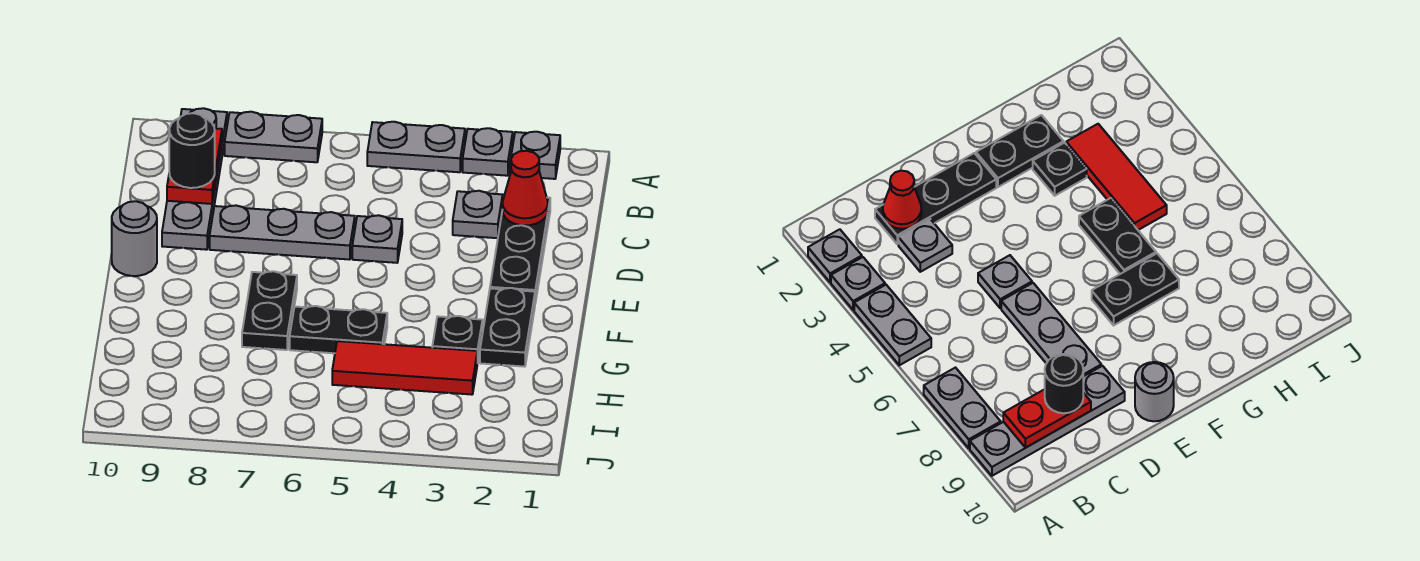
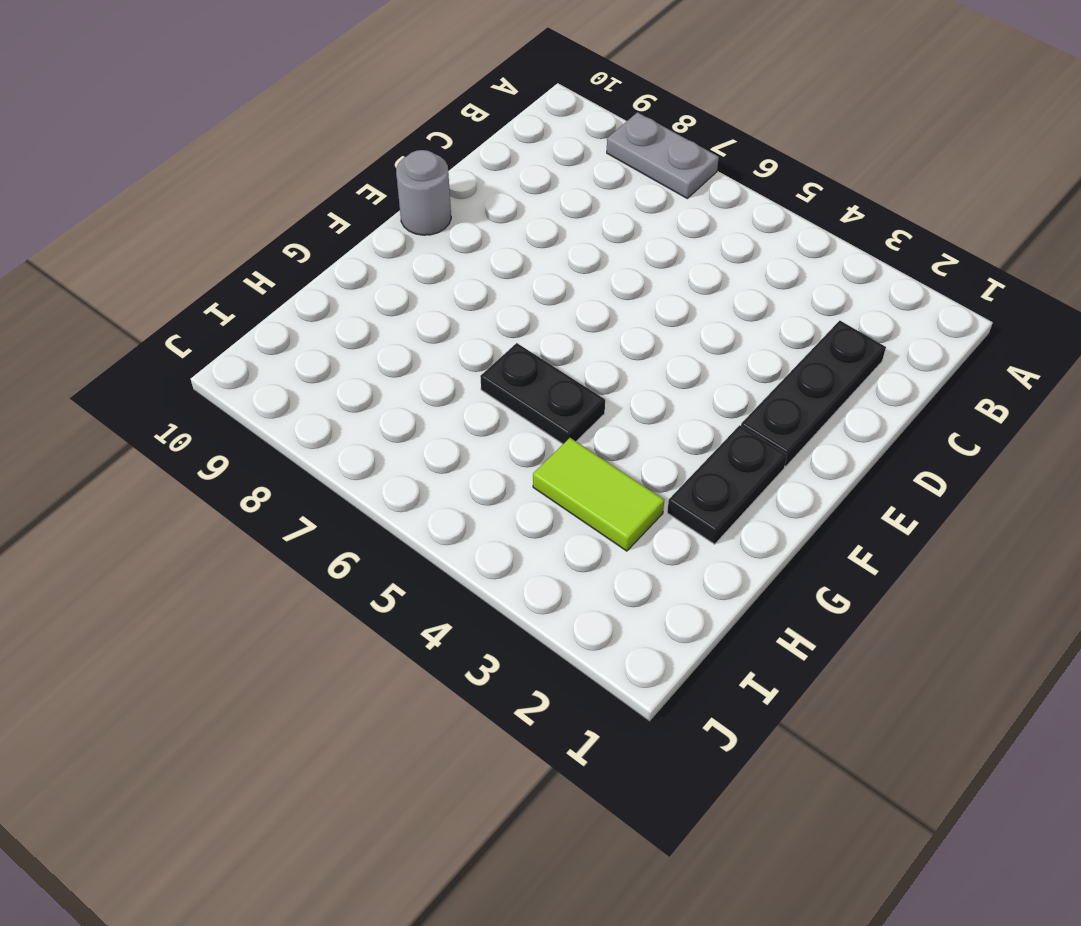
lime 1x2 tile [533,438,664,551] -> red 1x3 tile [332,341,477,395]
none -> grey 1x1 plate [510,132,560,179]
none -> grey 1x1 plate [463,128,513,176]
none -> grey 1x2 plate [367,122,465,172]

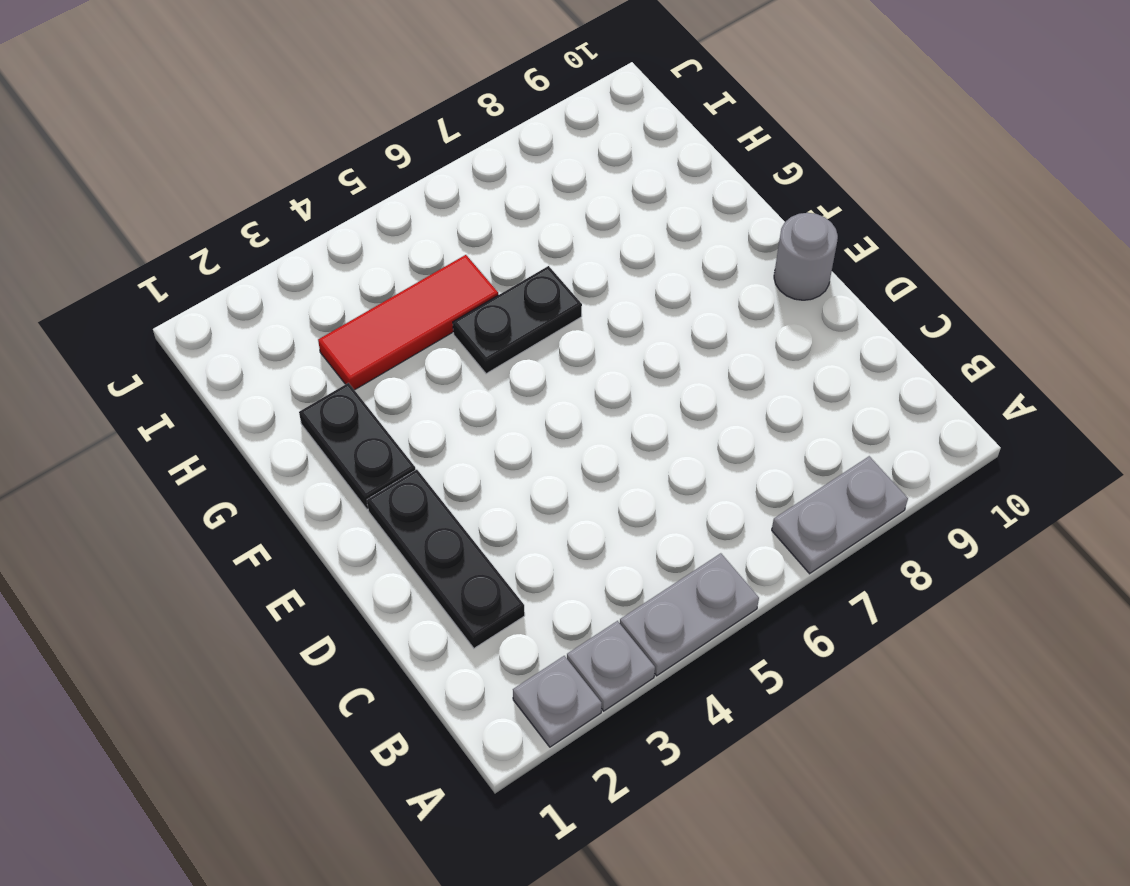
none -> grey 1x4 plate [162,108,227,250]
none -> grey 1x1 plate [453,191,503,238]
none -> grey 1x1 plate [352,215,402,263]

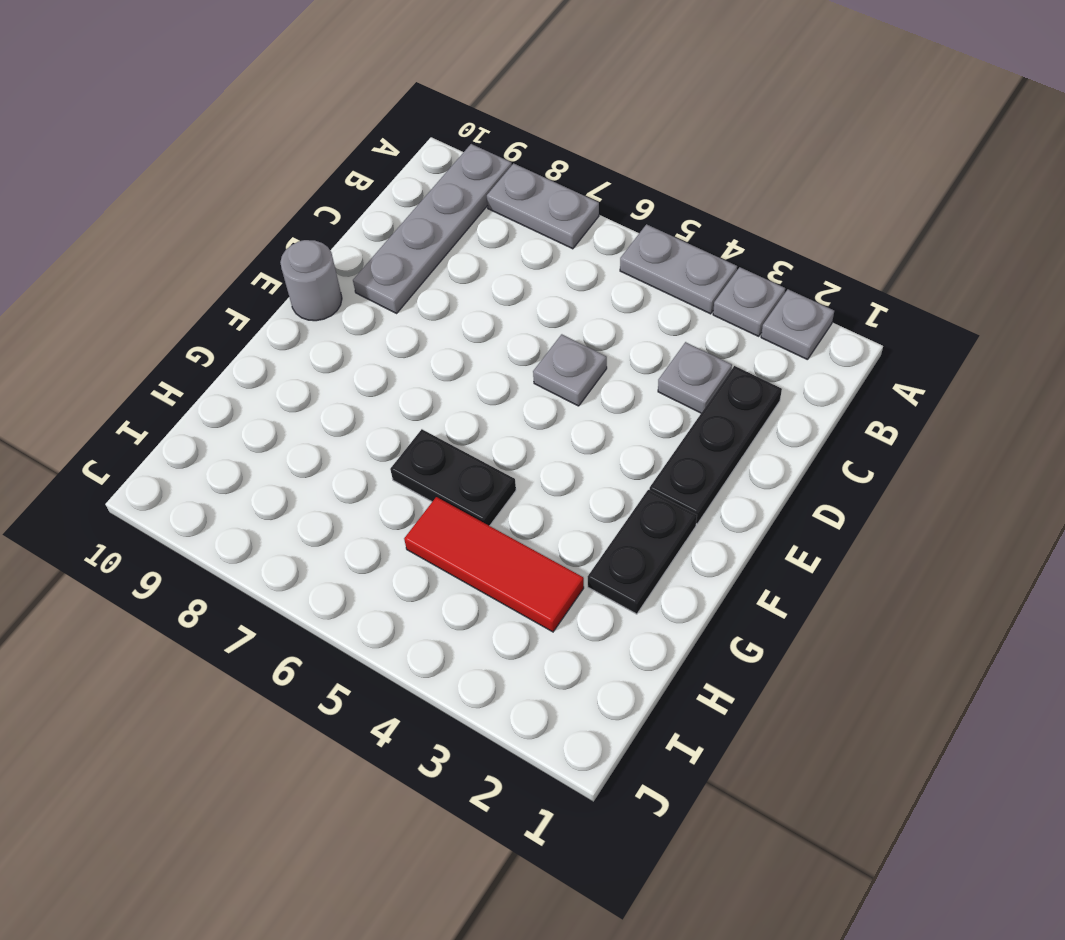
none -> grey 1x3 plate [210,206,355,260]
none -> black 1x2 plate [242,271,297,350]
none -> black 1x1 plate [432,316,483,363]

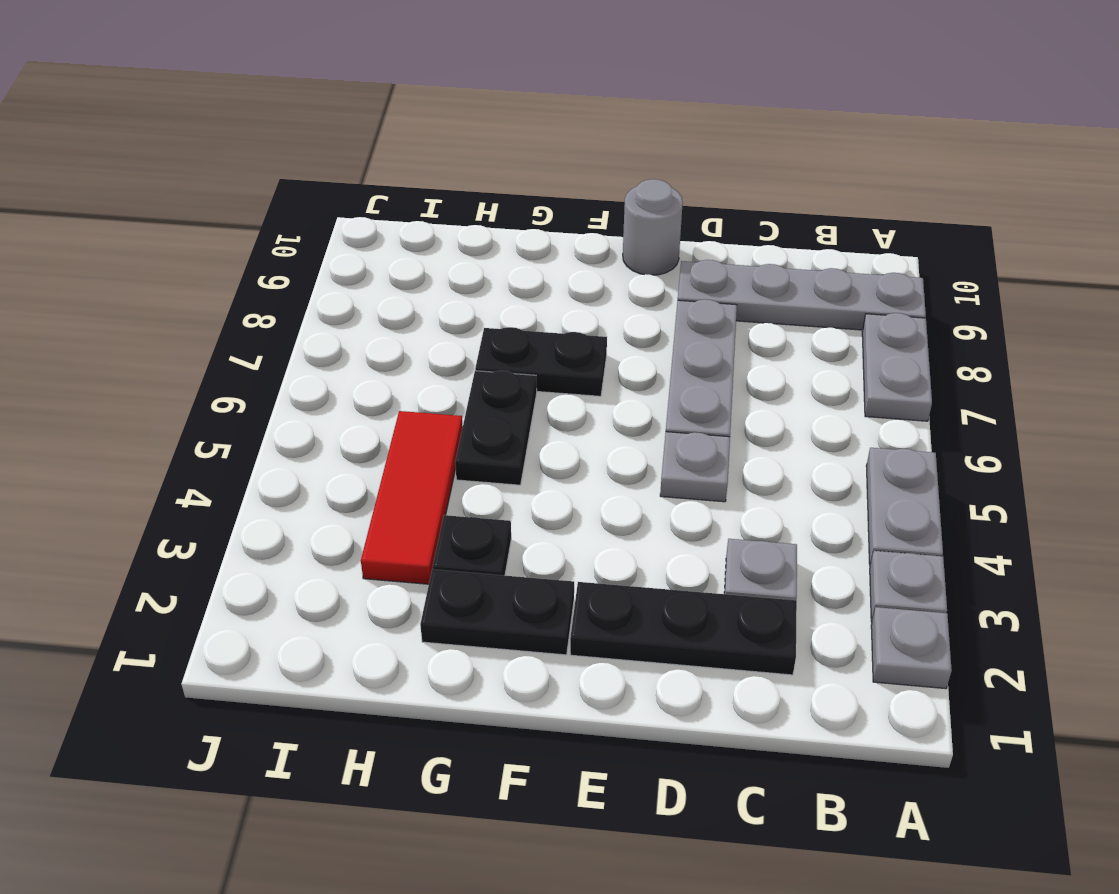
none -> red 1x2 plate [167,128,222,204]
none -> red 1x1 cone [503,151,548,226]
none -> black 1x1 round brick [169,113,215,188]

